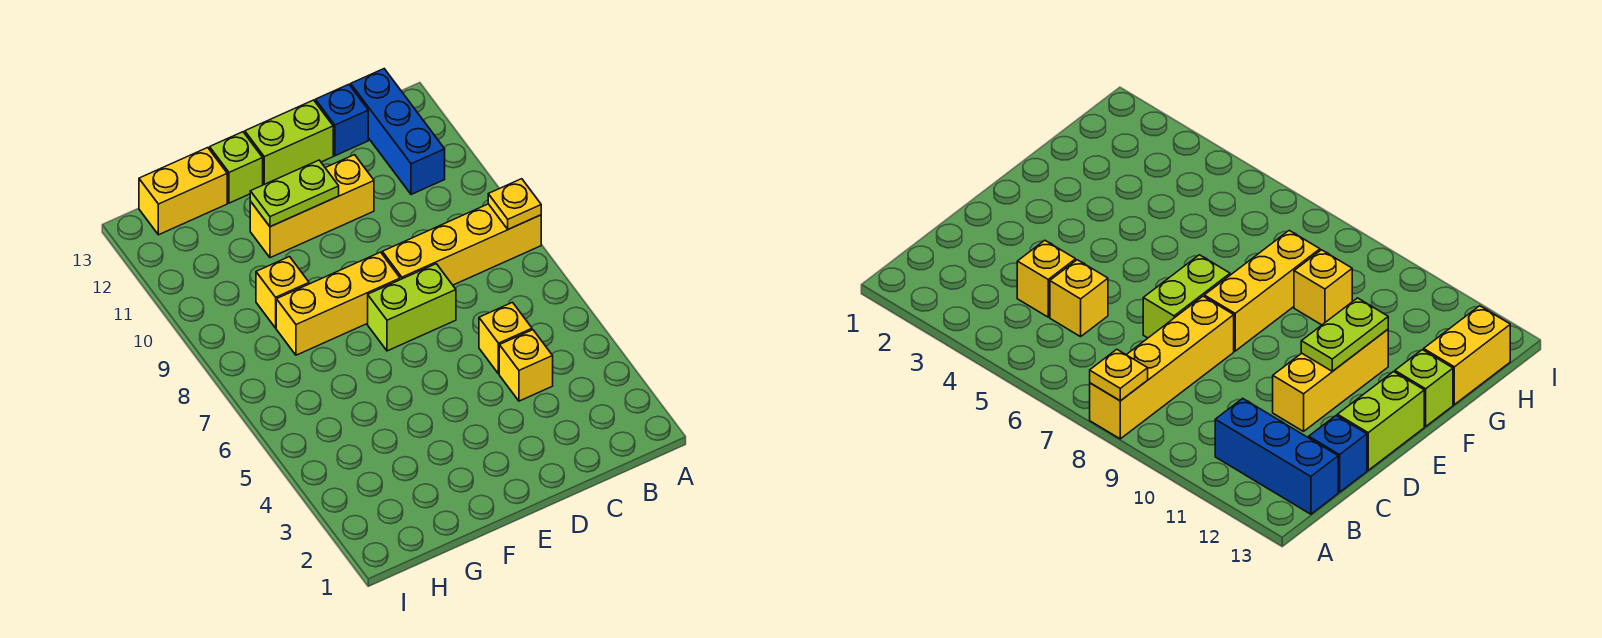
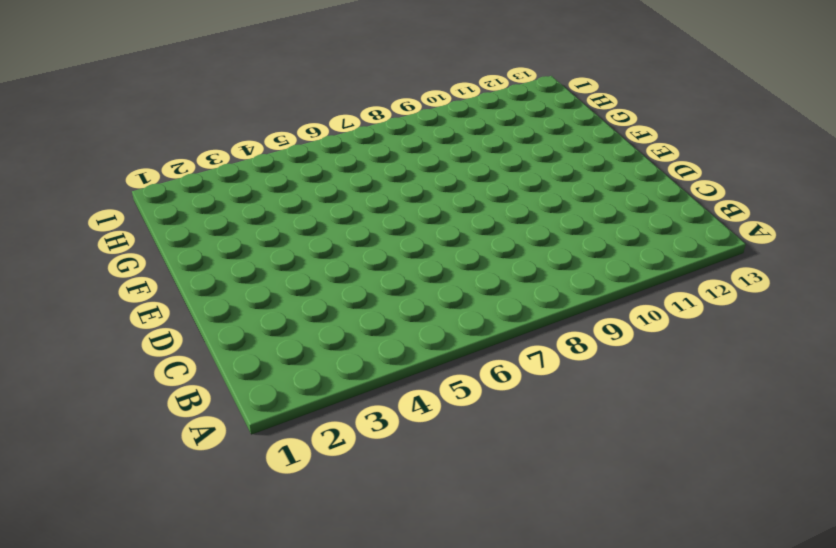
none -> yellow 1x4 brick [382,204,541,285]
none -> blue 1x3 brick [351,69,445,195]
none -> yellow 1x1 brick [499,330,553,401]

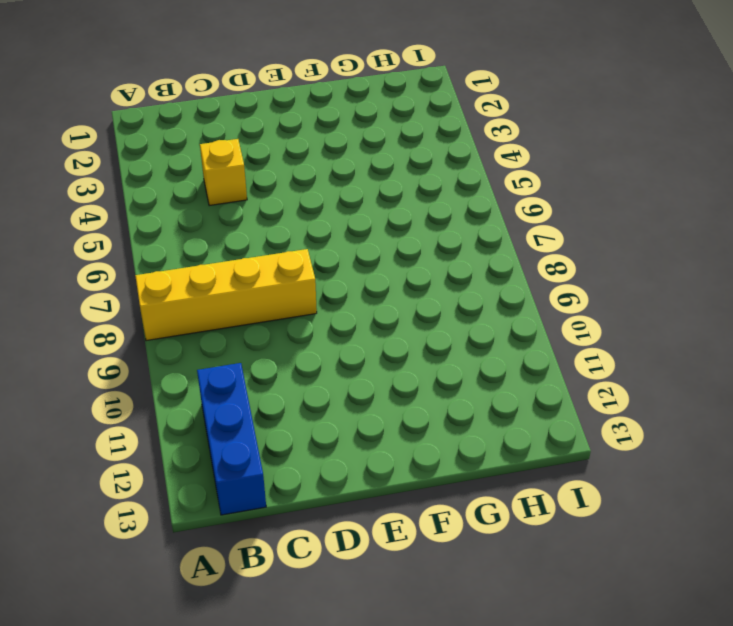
none -> yellow 1x1 brick [479,303,532,374]
none -> blue 1x1 brick [315,84,368,156]
none -> lime 1x2 brick [368,264,456,351]

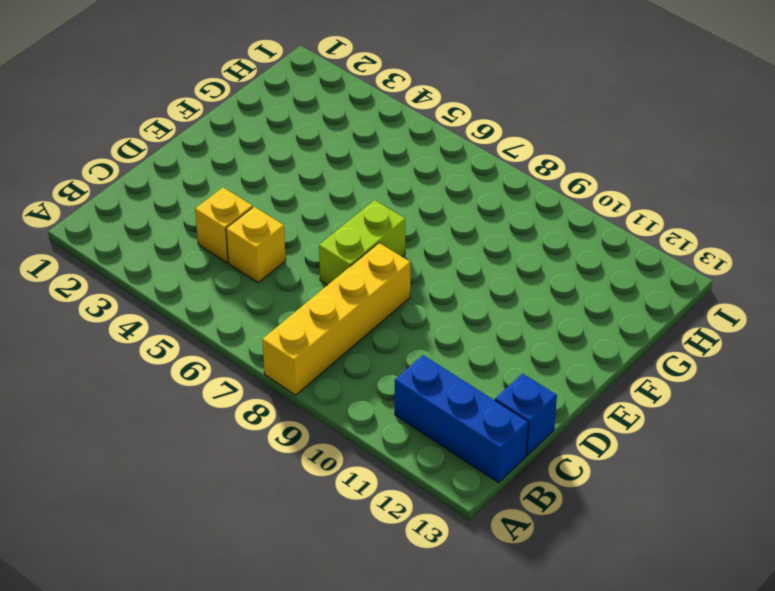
none -> yellow 1x3 brick [250,155,374,258]
none -> lime 1x2 brick [245,100,333,185]
none -> yellow 1x3 brick [276,252,400,355]

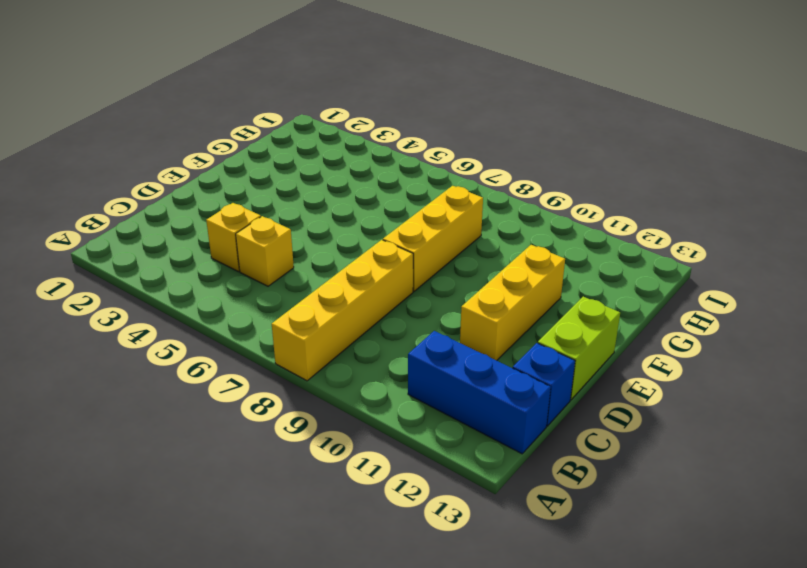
none -> lime 1x2 brick [368,264,456,351]
none -> lime 1x1 brick [210,132,263,203]
none -> yellow 1x1 brick [256,257,309,328]

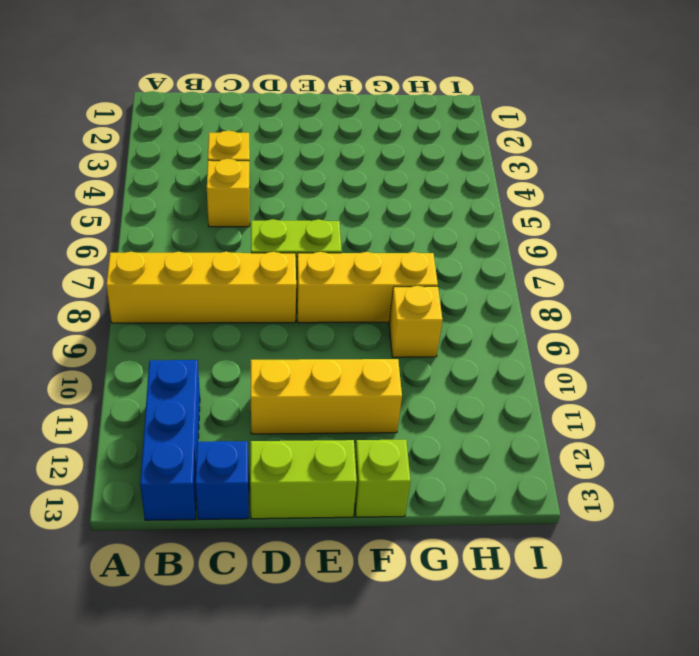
none -> yellow 1x2 brick [139,148,227,235]
none -> yellow 1x1 plate [488,179,541,229]
none -> lime 1x2 plate [250,160,339,227]

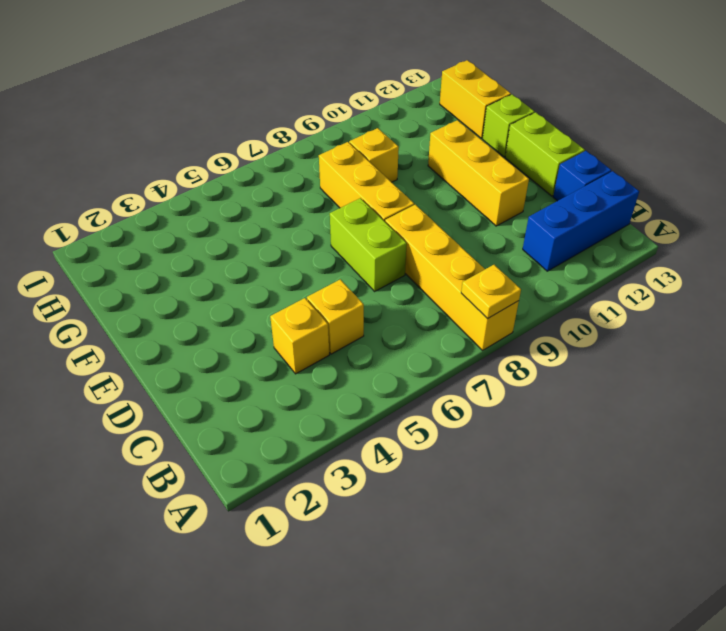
none -> lime 1x2 plate [250,160,339,227]

